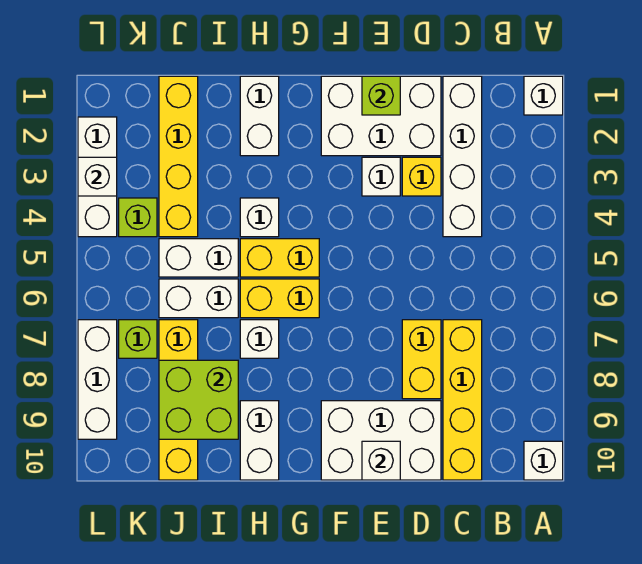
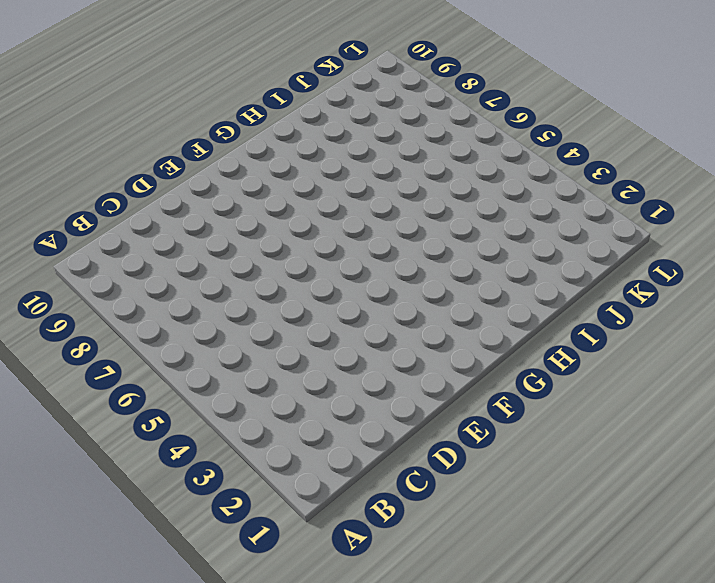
none -> white 1x1 brick [524,76,563,115]
none -> white 1x1 brick [524,441,563,480]
none -> white 1x4 brick [443,76,482,237]

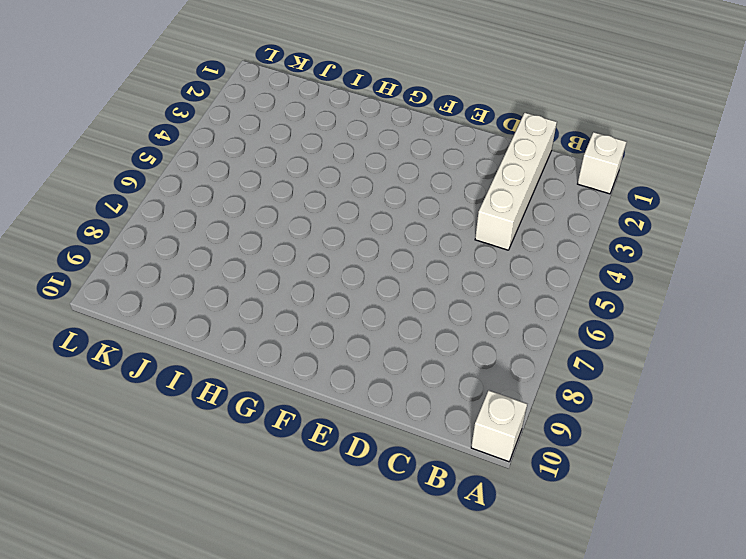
none -> yellow 1x4 brick [443,320,482,480]
none -> white 2x3 brick [321,76,441,156]
none -> yellow 1x1 brick [402,157,441,196]

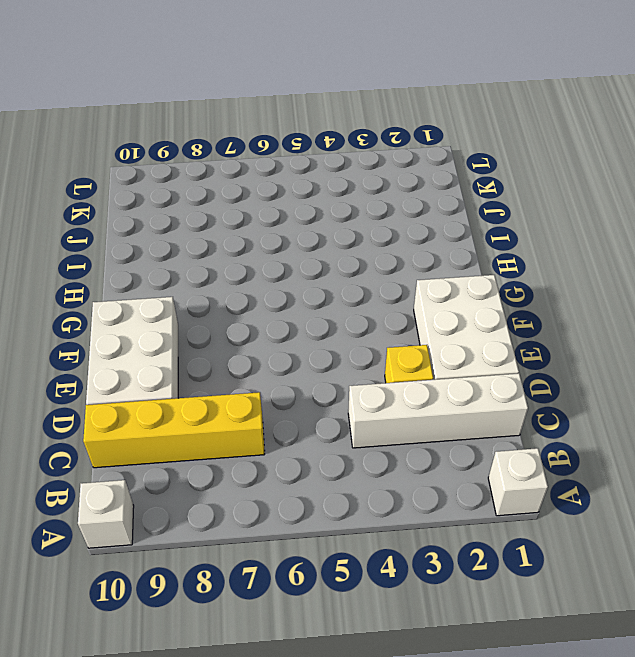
none -> yellow 1x2 brick [402,320,441,399]
none -> white 1x1 brick [362,157,400,196]
none -> yellow 1x2 brick [240,239,319,277]

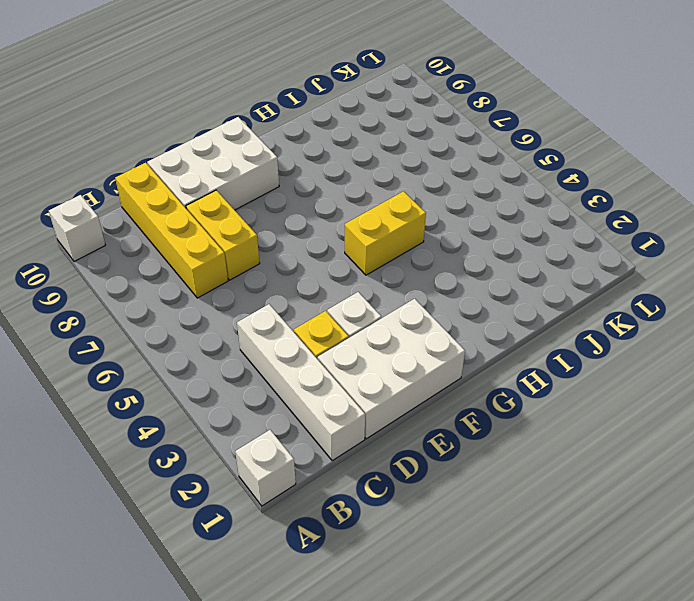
none -> yellow 1x2 brick [240,279,319,318]
none -> white 1x2 brick [240,76,279,156]
none -> white 1x1 brick [240,198,279,237]

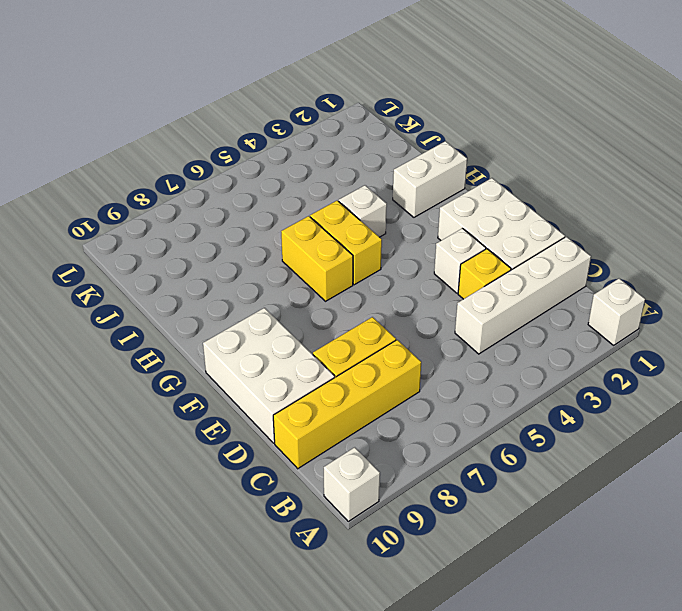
none -> white 1x1 brick [240,320,279,358]
none -> white 1x2 brick [240,401,279,480]
none -> white 1x2 brick [159,239,238,277]

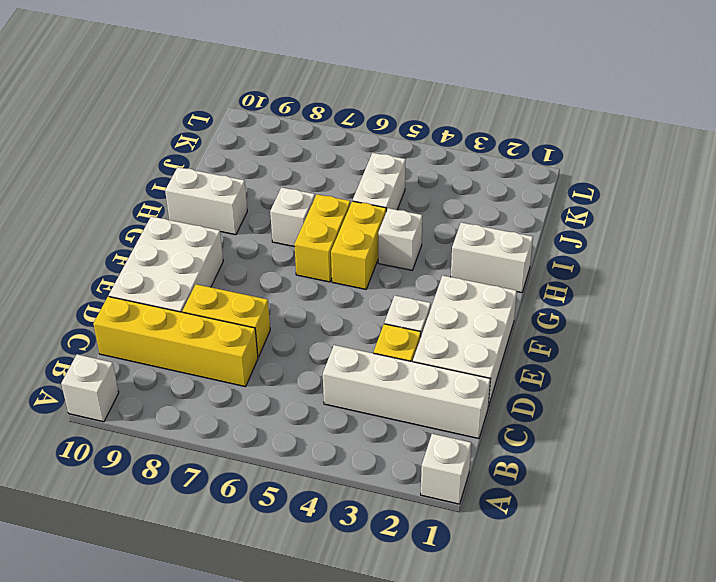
none -> white 1x2 brick [159,279,238,318]
none -> yellow 1x4 brick [159,76,198,237]
none -> yellow 1x4 brick [159,320,198,480]

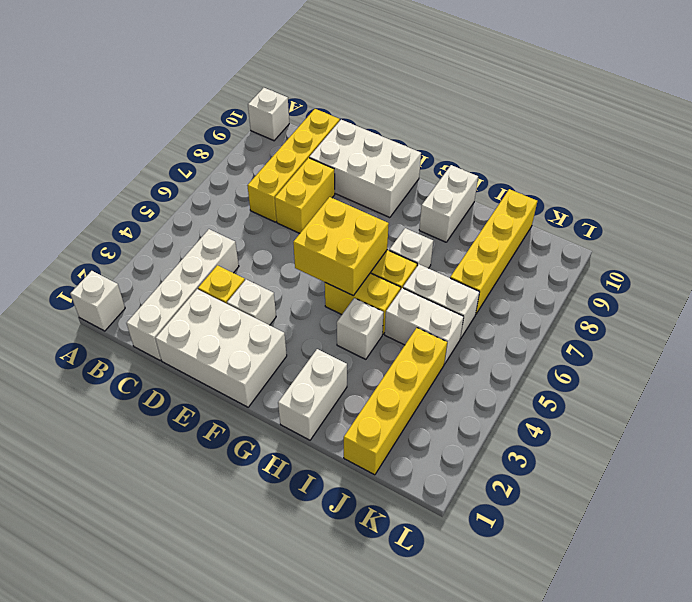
yellow 2x2 brick [293,197,389,296] -> none
none -> lime 1x1 brick [119,198,157,237]
none -> lime 1x1 brick [119,320,157,358]
none -> white 1x3 brick [78,117,117,237]

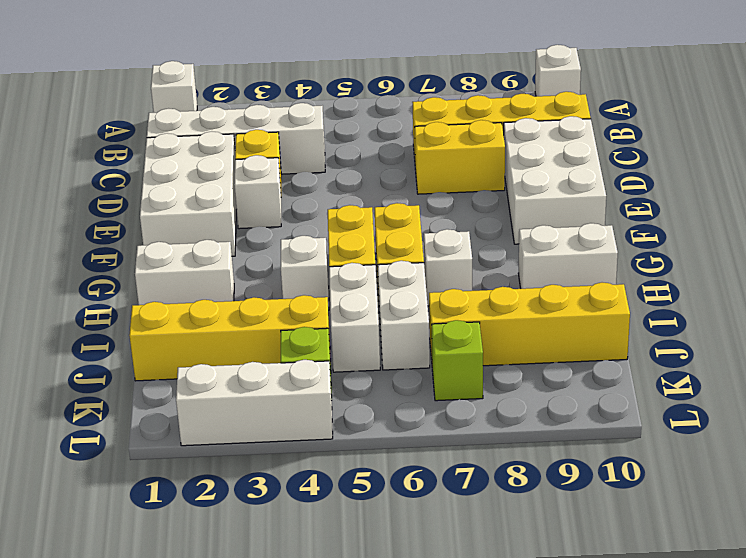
none -> white 1x3 brick [78,320,117,439]
none -> lime 1x1 brick [362,76,400,115]
none -> white 1x1 brick [362,441,400,480]

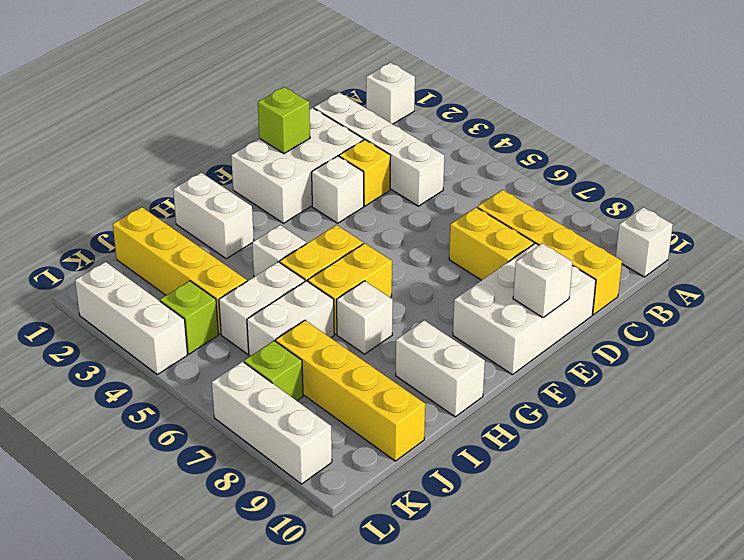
none -> lime 2x2 brick [159,360,238,439]
none -> white 1x1 brick [78,157,117,196]

